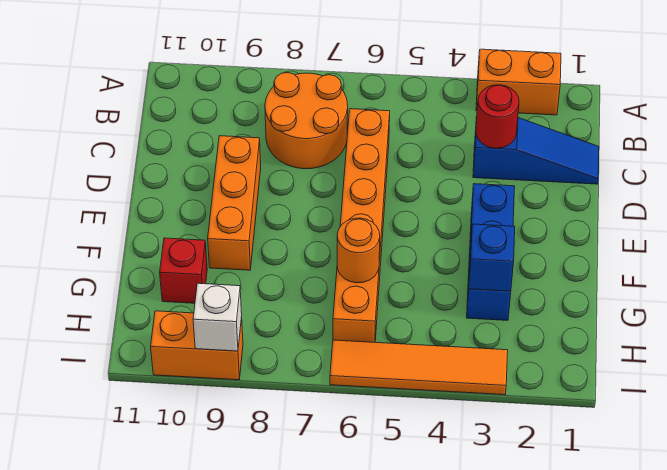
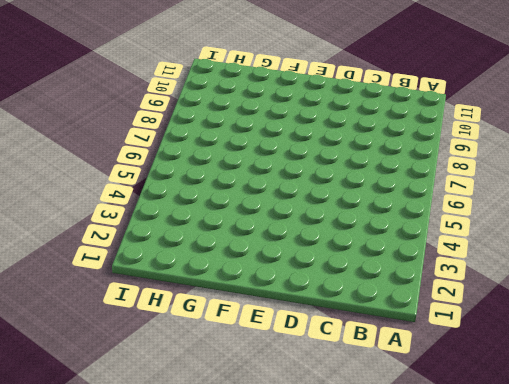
none -> orange 1x2 brick [476,49,561,115]
none -> orange 2x2 round brick [265,73,348,169]
none -> blue 1x3 slope [473,117,599,184]

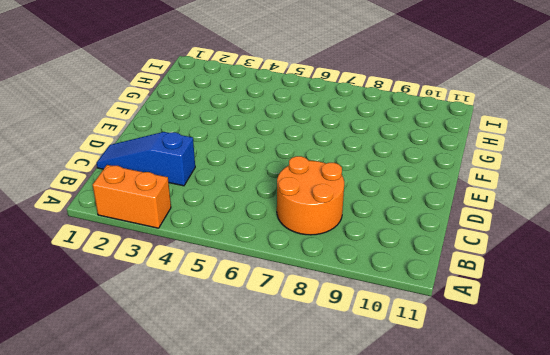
none -> orange 1x6 brick [333,109,390,342]
none -> orange 1x3 brick [208,136,261,270]
none -> blue 1x3 brick [467,184,515,320]

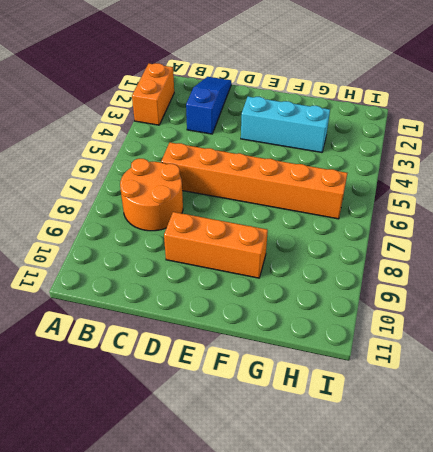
cyan 1x3 brick [241,97,330,152] -> blue 1x3 brick [467,184,515,320]
none -> red 1x1 brick [160,238,207,303]
none -> orange 1x4 tile [330,340,508,395]
none -> orange 1x2 brick [151,311,243,380]

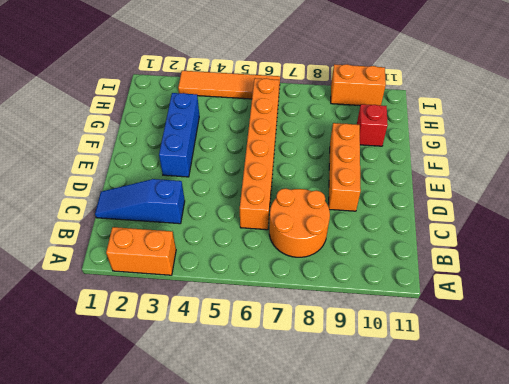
none -> red 1x1 round brick [476,85,519,148]
none -> blue 1x1 brick [469,224,515,291]
none -> orange 1x1 round brick [337,218,380,283]

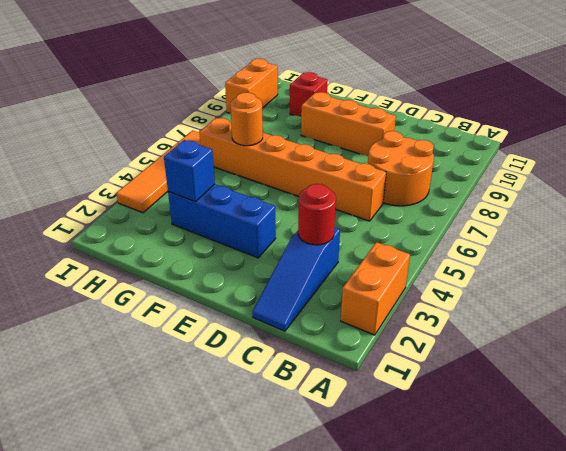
none -> white 1x1 brick [193,283,242,351]

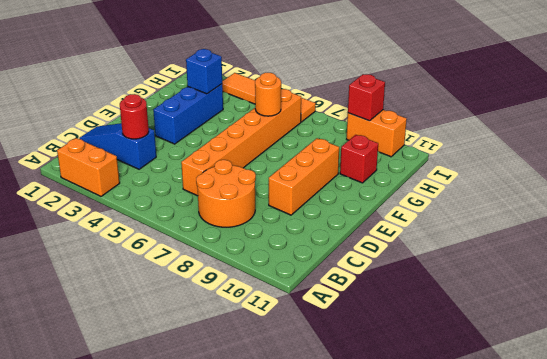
red 1x1 brick [348,74,385,121] -> white 1x1 brick [193,283,242,351]

